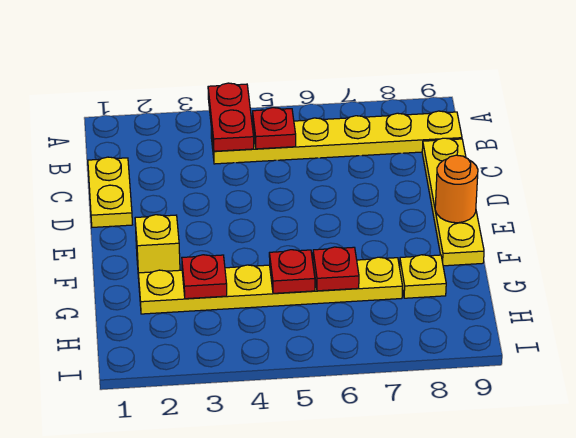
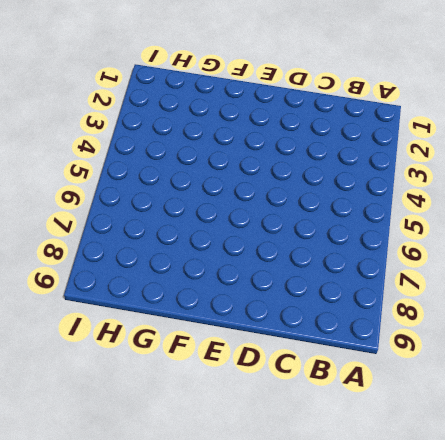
none -> yellow 1x6 plate [211,111,462,164]
none -> yellow 1x2 plate [88,157,132,227]
none -> yellow 1x4 plate [422,138,484,266]

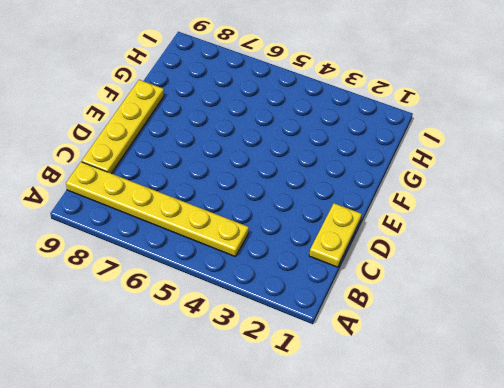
none -> yellow 1x1 brick [135,215,180,278]
none -> yellow 1x6 plate [138,257,403,314]
none -> yellow 1x1 plate [400,255,446,298]

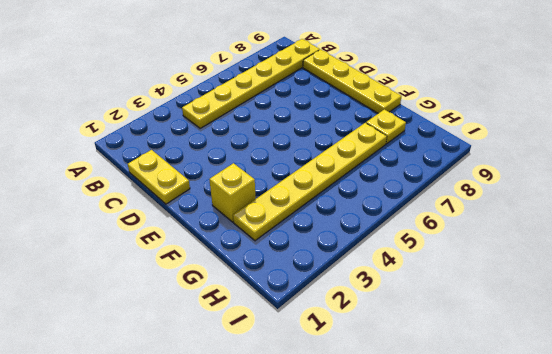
none -> red 1x2 plate [208,83,254,151]
none -> red 1x1 plate [253,108,296,149]
none -> orange 1x1 round brick [435,155,478,223]

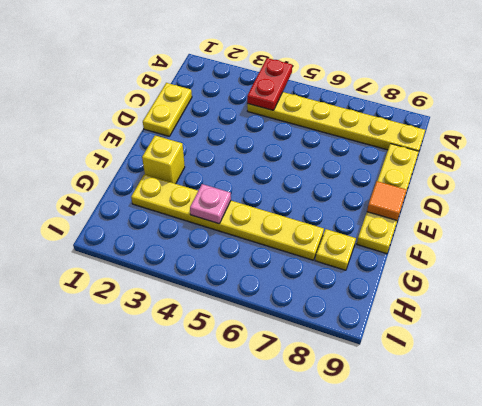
orange 1x1 tile [367,181,407,220] -> orange 1x1 round brick [435,155,478,223]
pink 1x1 plate [190,184,231,224] -> none
none -> red 1x1 plate [253,108,296,149]
none -> red 1x1 plate [182,255,227,299]
none -> red 1x1 plate [269,250,315,293]

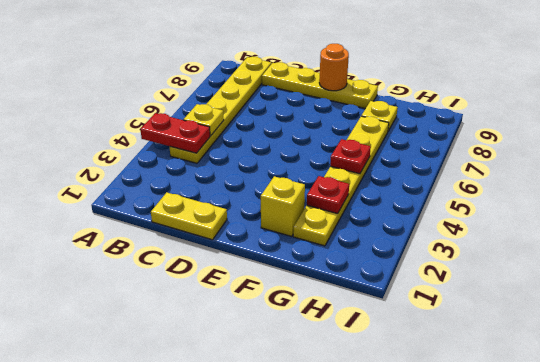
yellow 1x1 plate [183,104,224,136] -> red 1x1 plate [253,108,296,149]
none -> red 1x1 plate [313,247,359,291]

